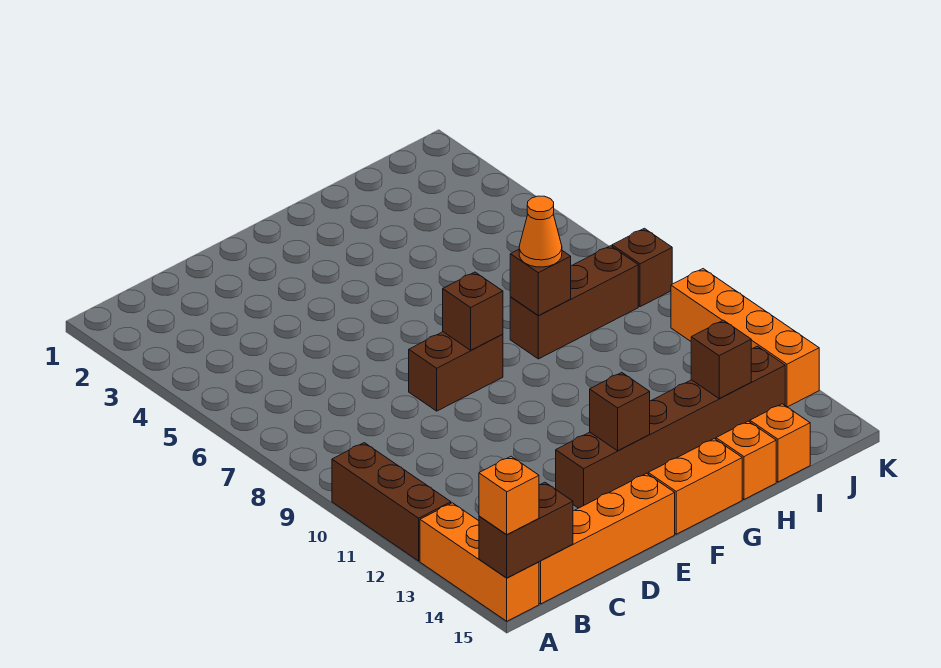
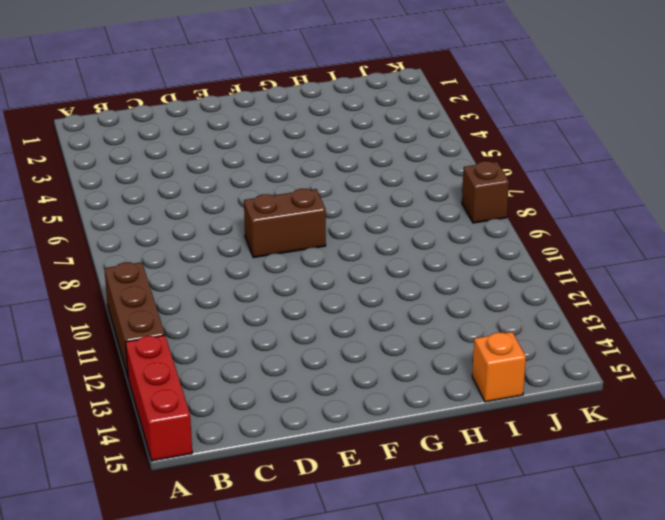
red 1x3 brick [126,335,192,461] -> orange 1x3 brick [420,503,539,621]
none -> orange 1x4 brick [539,473,675,604]
none -> brown 1x6 brick [556,346,785,508]
none -> orange 1x2 brick [648,439,742,534]

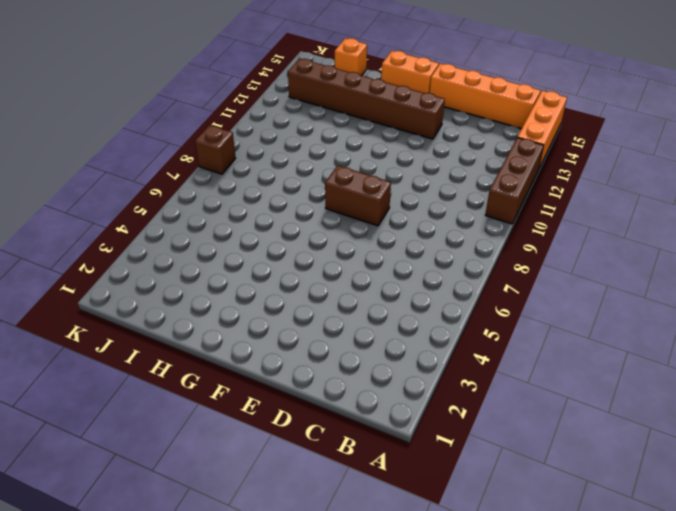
none -> brown 1x3 brick [510,246,638,359]
none -> orange 1x1 brick [716,421,776,499]
none -> orange 1x4 brick [671,269,819,407]

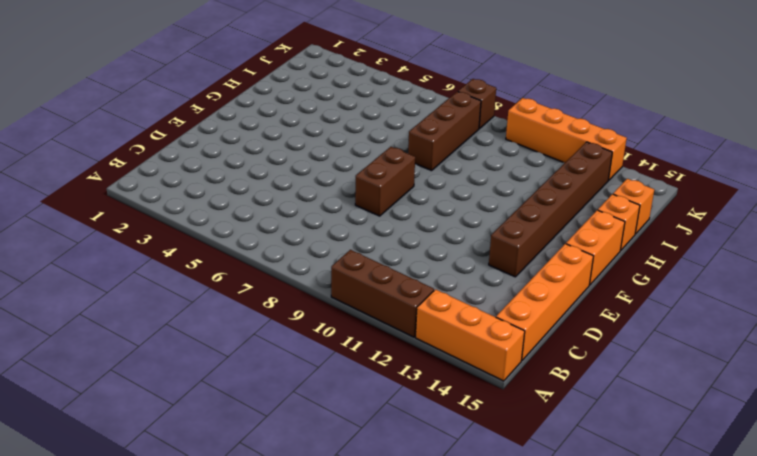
none -> brown 1x2 brick [479,482,573,578]
none -> brown 1x1 brick [443,272,503,350]
none -> brown 1x1 brick [590,373,650,451]

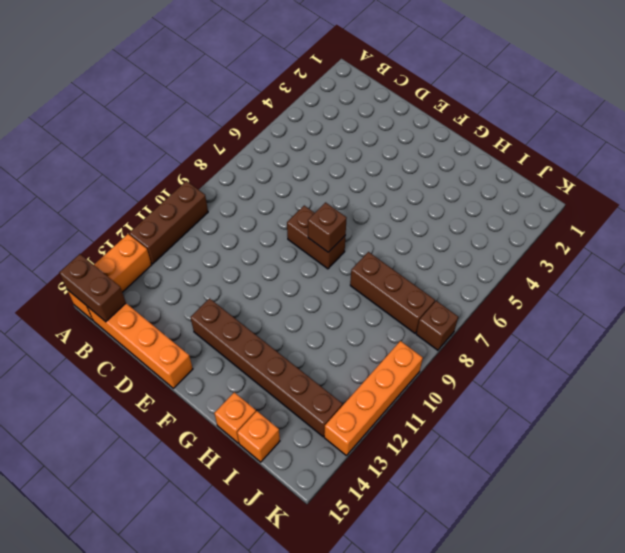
none -> orange 1x2 brick [648,439,742,534]
none -> brown 1x1 brick [590,373,650,451]
none -> brown 1x1 brick [510,250,571,316]

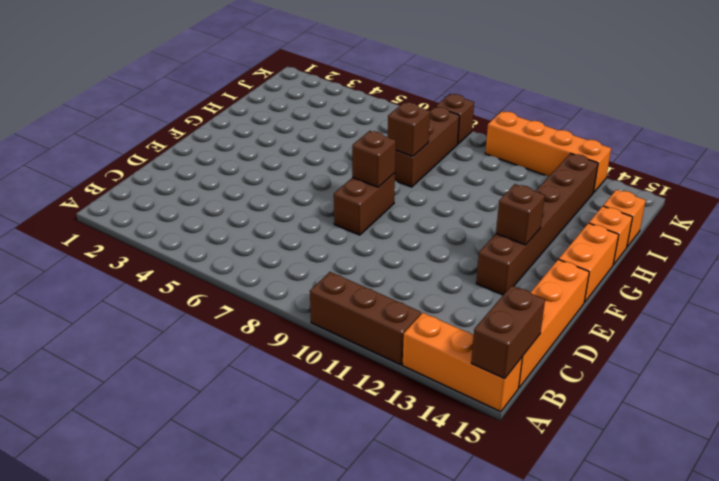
none -> brown 1x1 brick [691,320,751,398]
none -> orange 1x1 brick [479,456,539,535]
none -> orange 1x1 cone [519,196,562,267]

